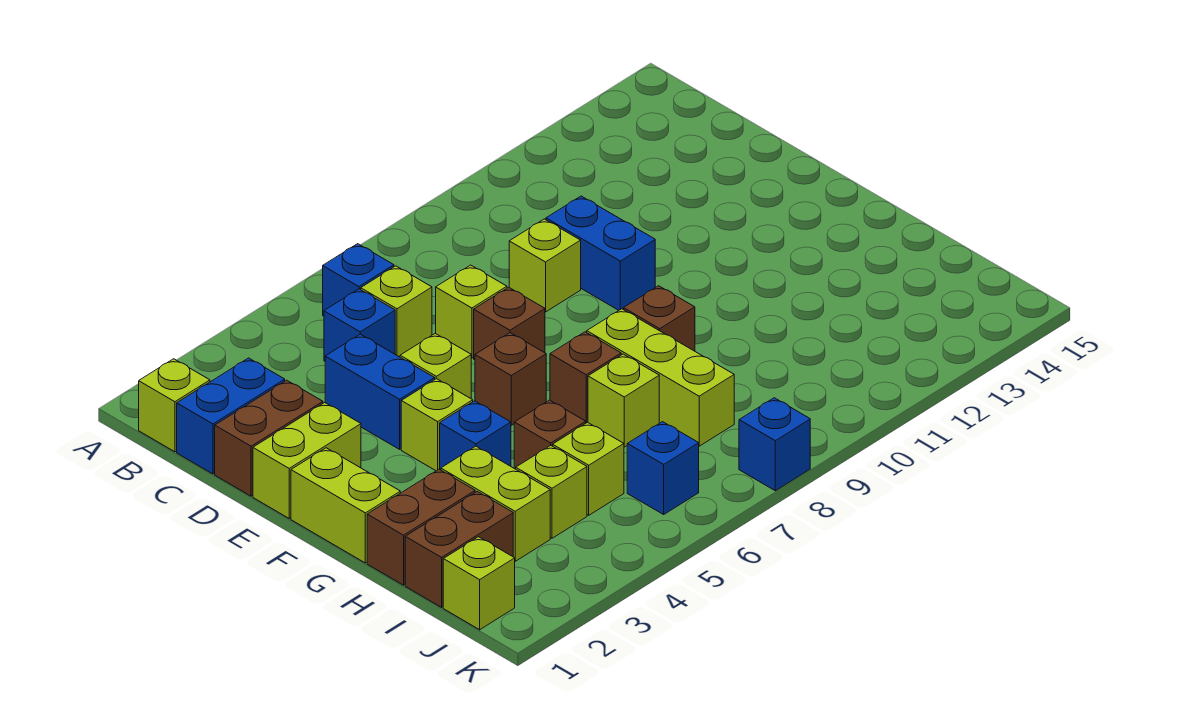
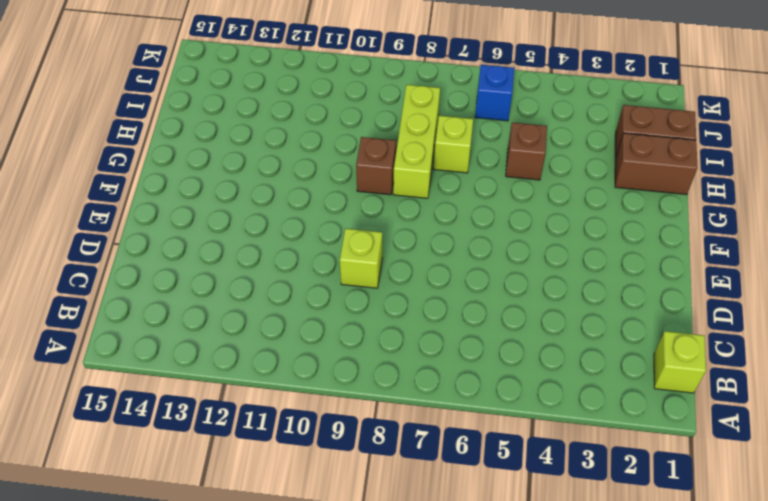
none -> blue 1x1 brick [323,244,394,316]
none -> blue 1x2 brick [177,358,285,474]
none -> blue 1x1 brick [324,289,395,361]
none -> lime 1x1 brick [361,266,432,357]

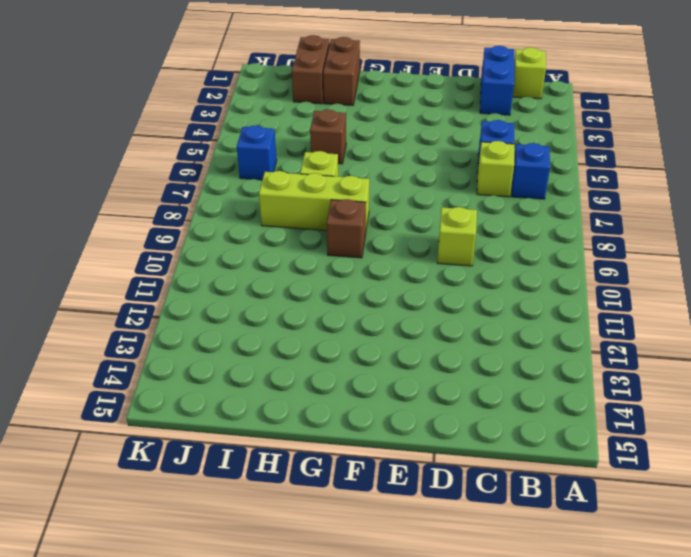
none -> brown 1x2 brick [215,380,323,496]
none -> blue 1x2 brick [325,334,435,449]
none -> lime 1x1 brick [436,265,507,358]
none -> blue 1x2 brick [546,196,655,310]

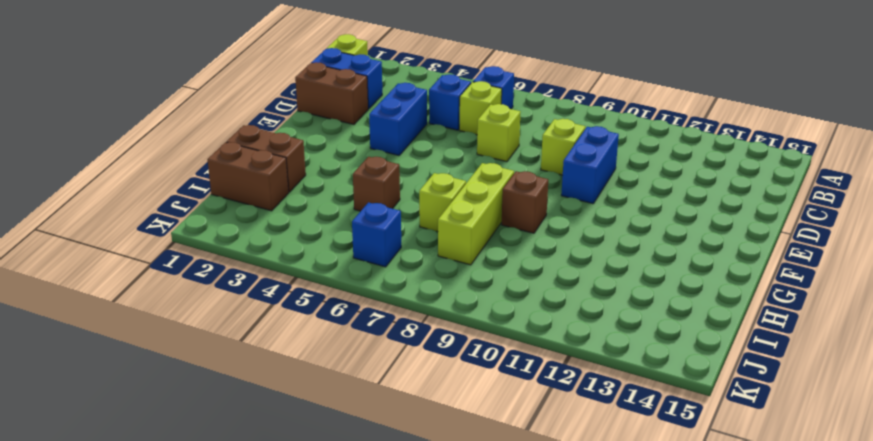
none -> lime 1x2 brick [253,403,361,518]
none -> lime 1x1 brick [400,333,471,398]
none -> brown 1x1 brick [474,287,545,360]
none -> lime 1x2 brick [291,448,400,563]

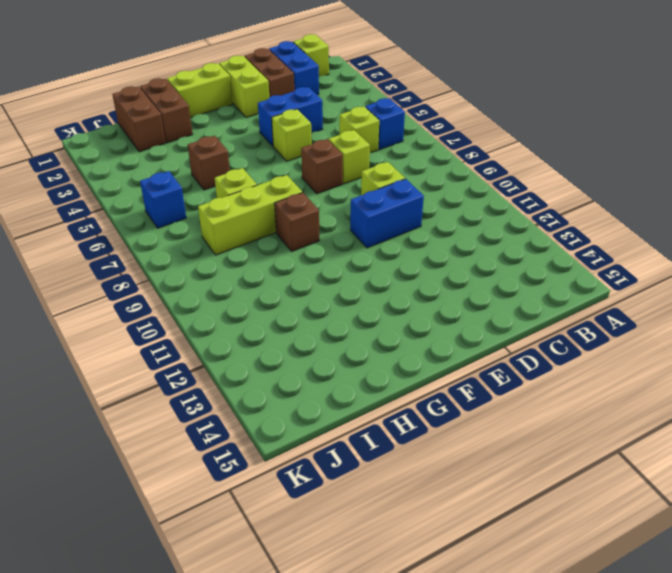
none -> blue 1x1 brick [324,289,395,361]
none -> lime 1x1 brick [401,379,473,471]
none -> brown 1x1 brick [475,333,546,425]
none -> blue 1x1 brick [440,401,511,470]

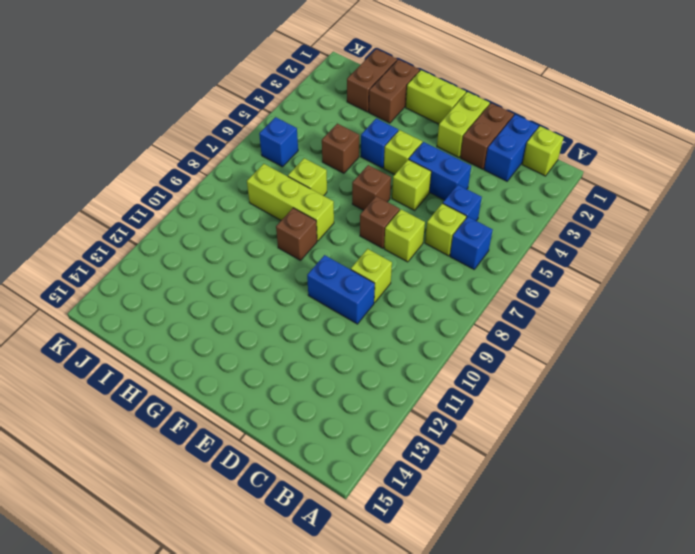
none -> brown 1x1 brick [550,332,621,423]
none -> lime 1x2 brick [441,446,550,561]
none -> lime 1x1 brick [516,446,587,538]
none -> lime 1x1 brick [553,422,624,515]

